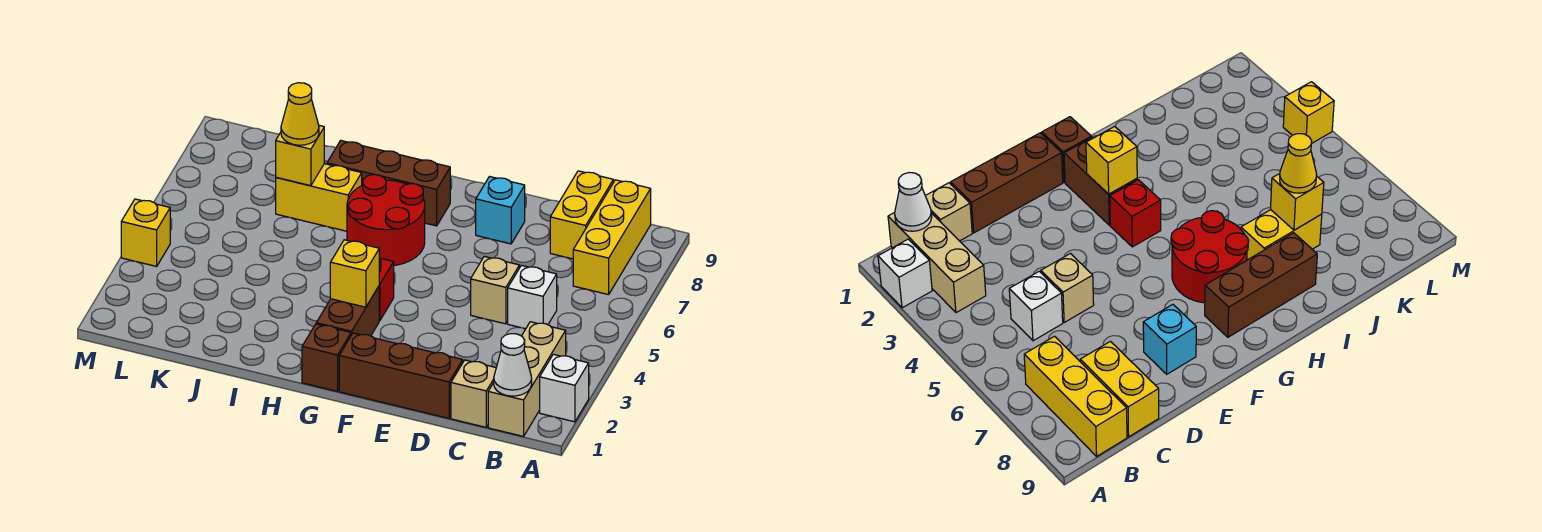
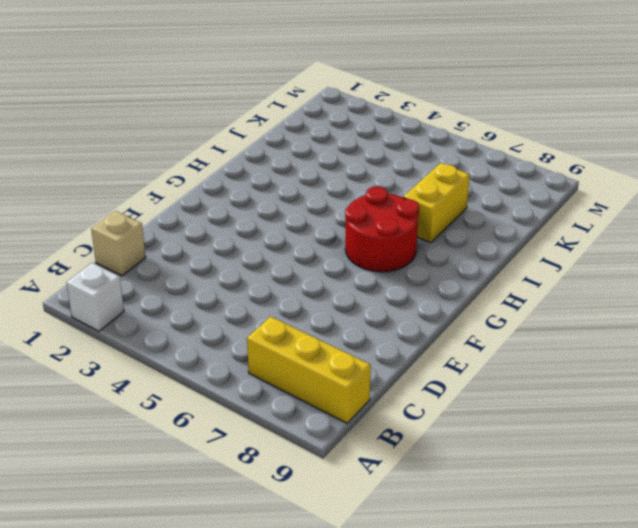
none -> tan 1x3 brick [488,322,566,436]
none -> white 1x1 brick [508,265,557,329]
none -> yellow 1x2 brick [550,171,613,259]

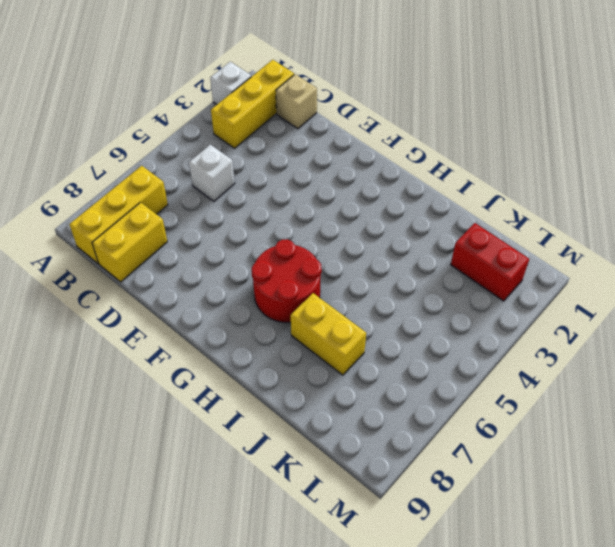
yellow 1x3 brick [211,60,294,148] -> tan 1x3 brick [488,322,566,436]
red 1x2 brick [451,223,529,301] -> none
none -> brown 1x3 brick [339,333,463,418]
none -> tan 1x1 brick [471,256,519,324]
none -> cyan 1x1 brick [476,177,525,244]

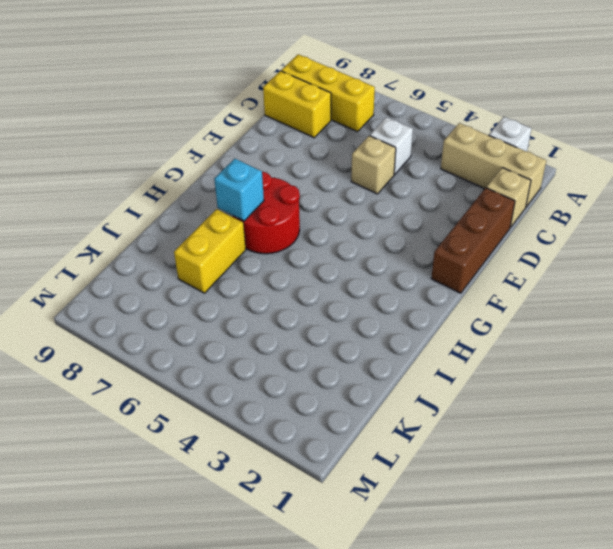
cyan 1x1 brick [214,159,264,221] -> cyan 1x1 brick moved to [476,177,525,244]
none -> brown 1x1 brick [302,324,351,391]
none -> brown 1x2 brick [316,287,379,336]
none -> red 1x1 brick [379,258,394,320]

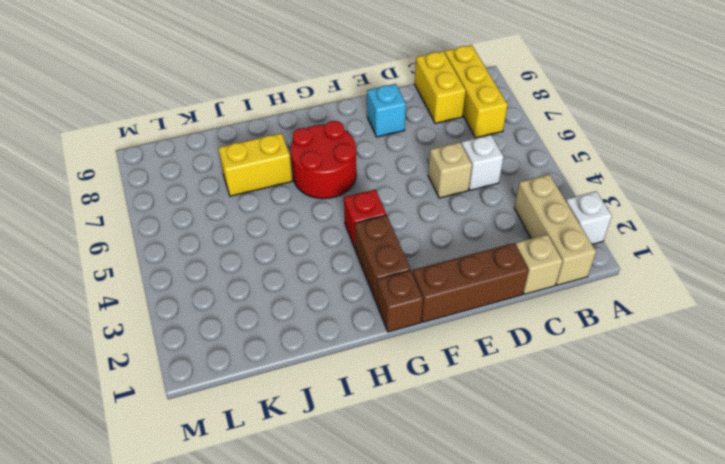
none -> brown 1x3 brick [327,140,450,226]
none -> yellow 1x1 brick [121,199,170,266]
none -> white 1x1 cone [494,334,532,396]

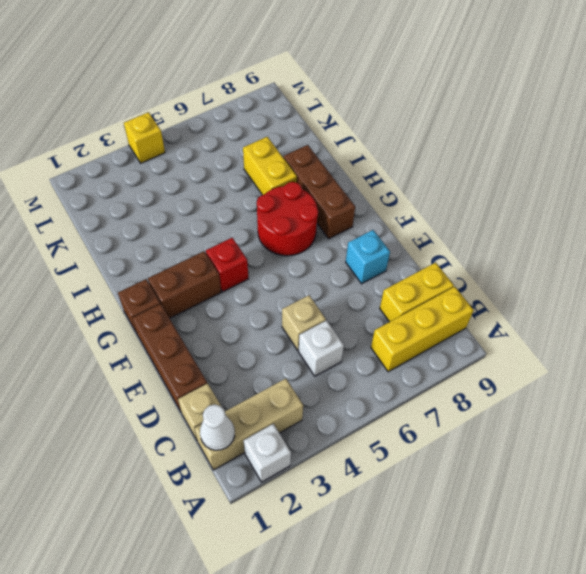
none -> yellow 1x1 brick [330,240,379,307]
none -> yellow 1x1 brick [276,125,324,186]
none -> yellow 1x1 cone [281,83,319,145]

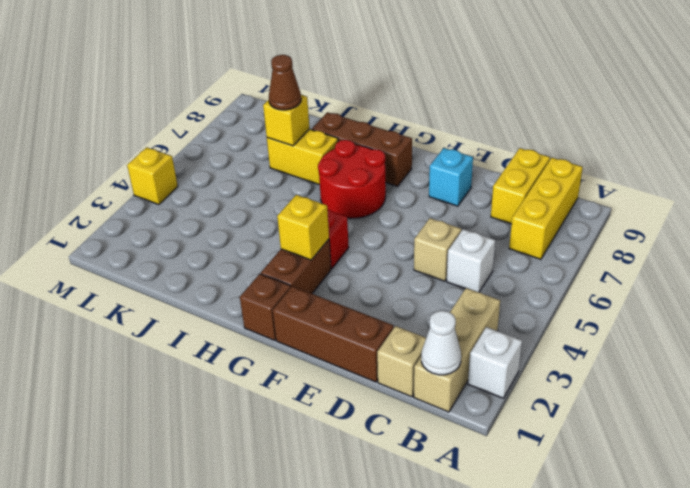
brown 1x1 cone [269,55,301,110] -> yellow 1x1 cone [281,83,319,145]

